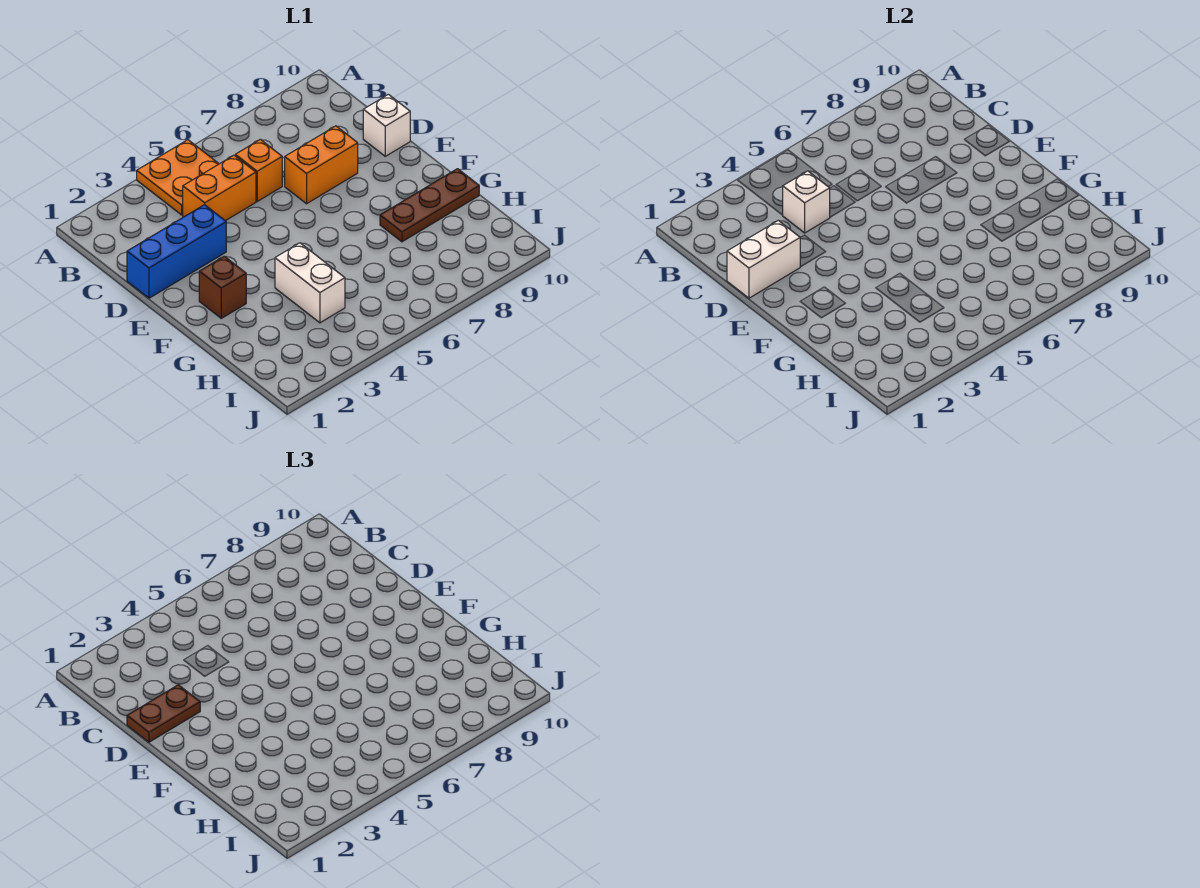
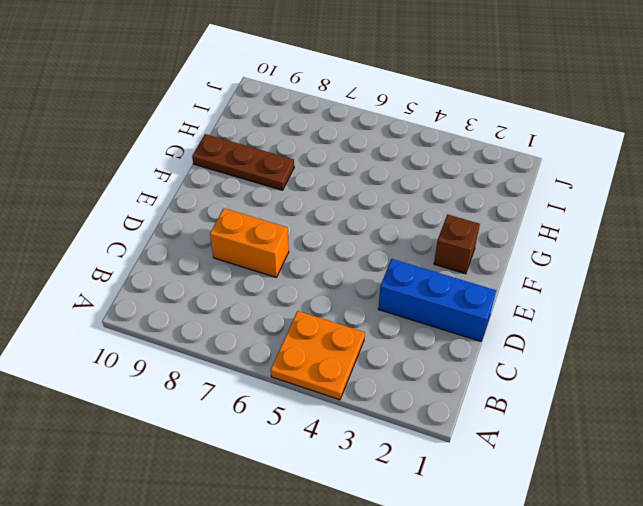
none -> orange 1x2 brick [183,155,256,221]
none -> orange 1x1 brick [235,139,282,201]
none -> white 1x1 brick [363,94,410,156]

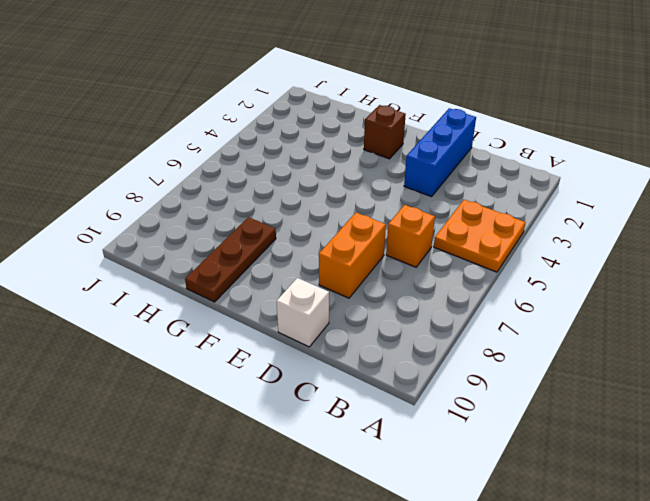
none -> orange 1x2 brick [183,155,256,221]
none -> white 1x2 brick [275,243,345,323]
none -> white 1x1 brick [783,171,830,233]

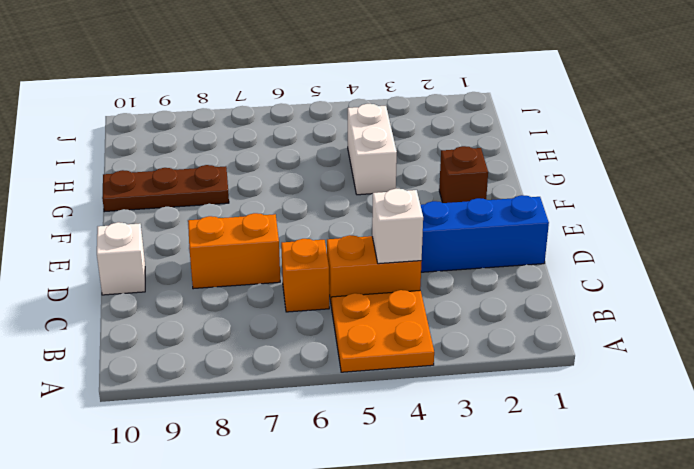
none -> white 1x2 brick [727,220,800,298]
none -> brown 1x2 plate [127,685,200,742]

